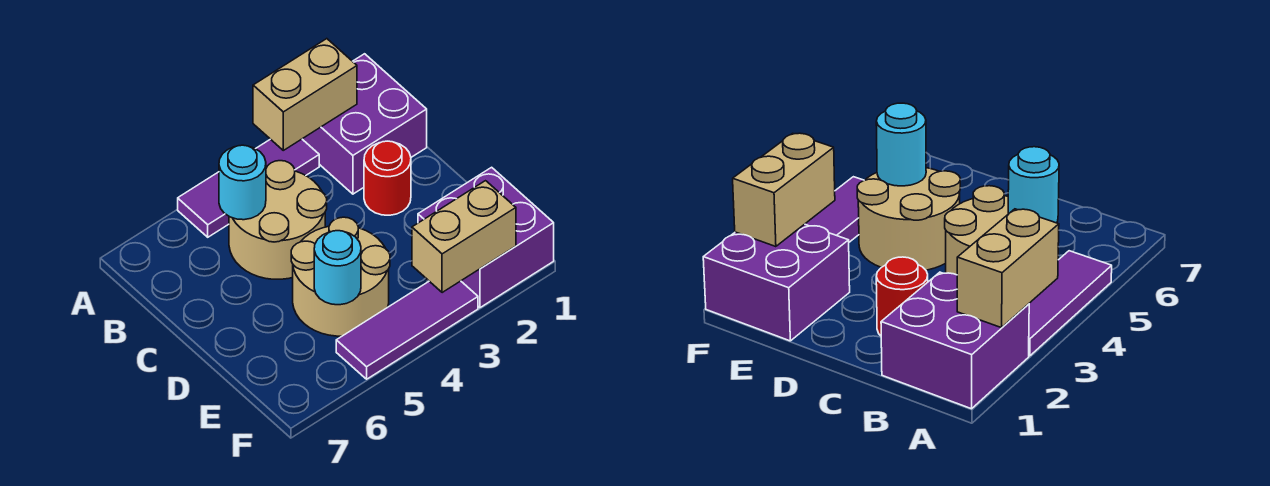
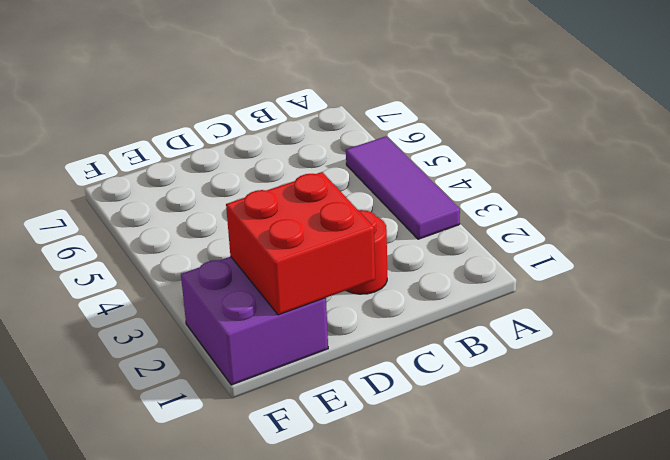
red 2x2 brick [226,172,375,315] -> none
none -> purple 2x2 brick [303,54,427,194]
none -> tan 2x2 round brick [229,161,327,279]

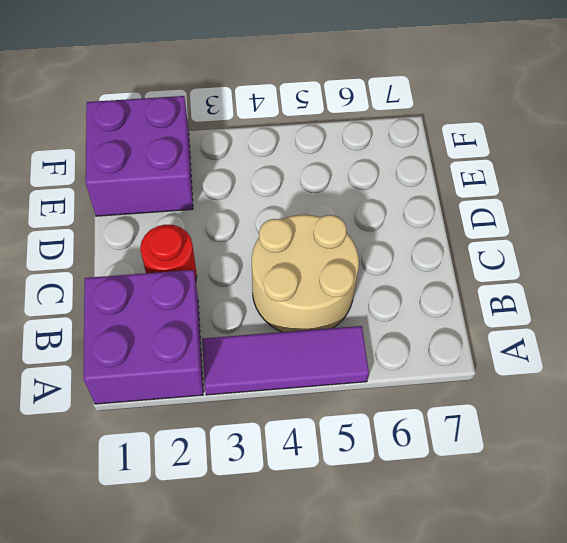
none -> tan 2x2 round brick [291,217,390,336]
none -> purple 1x3 tile [336,281,478,379]

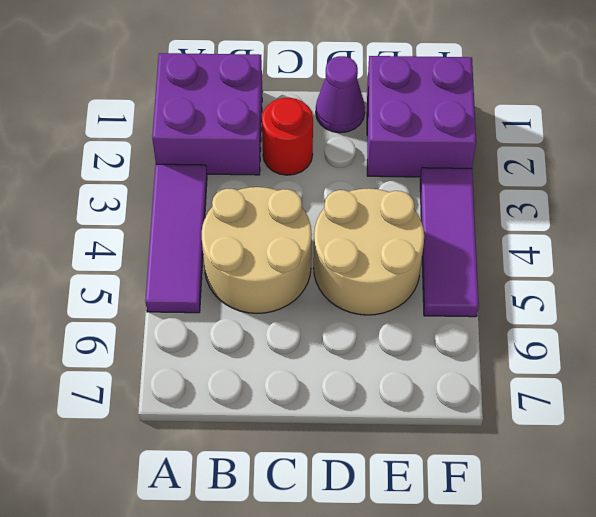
purple 1x1 cone [316,56,365,133] -> none
none -> tan 1x2 brick [253,39,357,150]
none -> cyan 1x1 round brick [219,145,266,220]

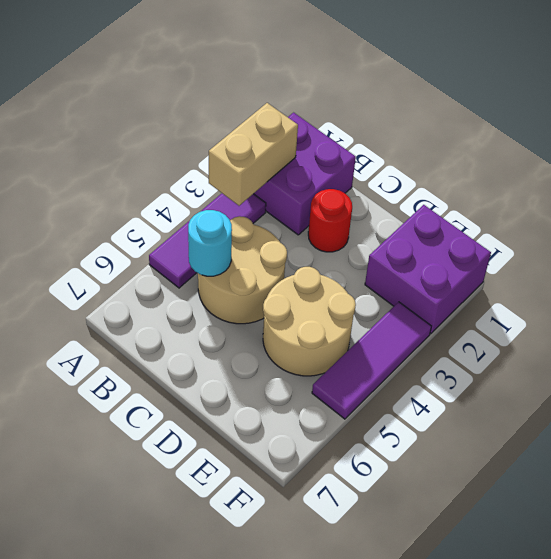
none -> cyan 1x1 round brick [314,231,361,305]
none -> tan 1x2 brick [412,181,516,293]

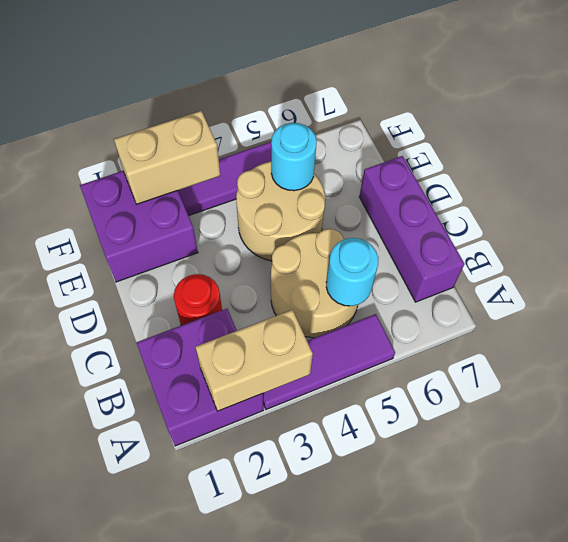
purple 1x3 brick [359,156,464,302] -> none

